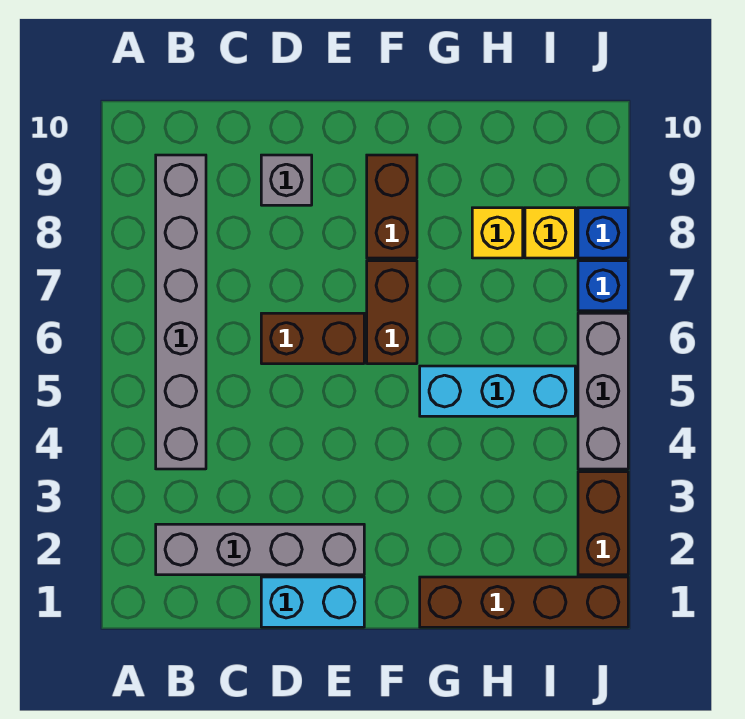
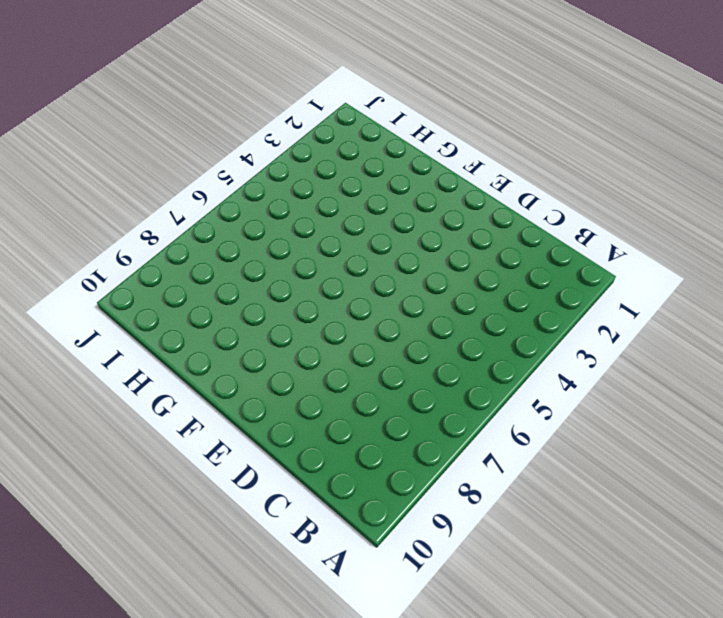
none -> grey 1x4 brick [156,524,364,575]
none -> grey 1x6 brick [156,155,206,469]
none -> cyan 1x2 brick [261,577,364,627]

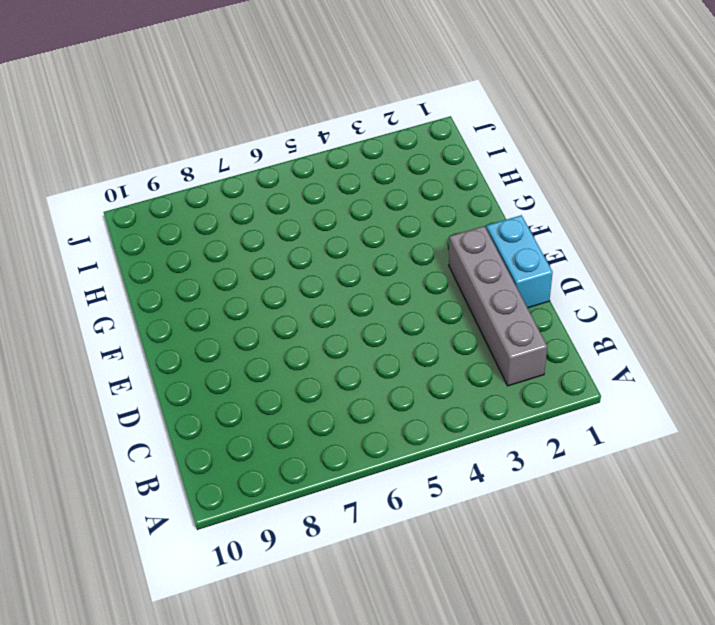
none -> grey 1x6 brick [156,155,206,469]
none -> brown 1x2 brick [261,313,364,364]
none -> grey 1x1 brick [261,155,312,205]

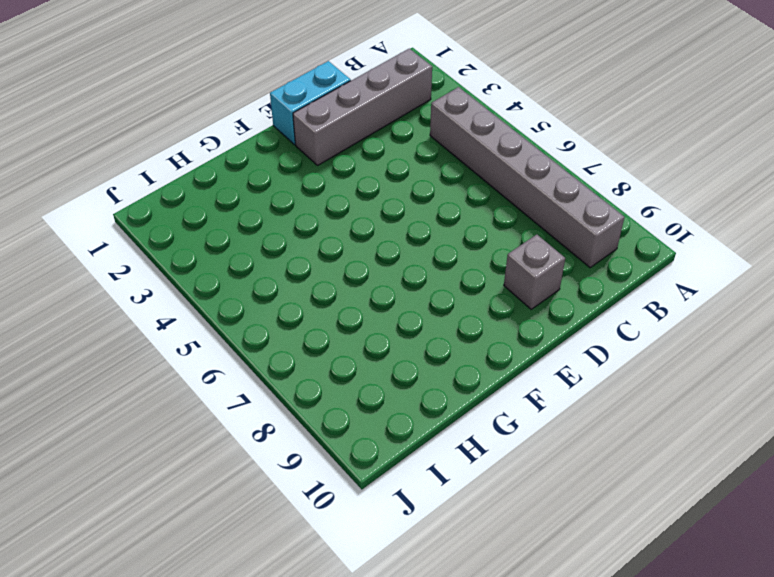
none -> brown 1x2 brick [261,313,364,364]
none -> brown 1x2 brick [367,261,417,364]
none -> brown 1x2 brick [367,155,417,258]

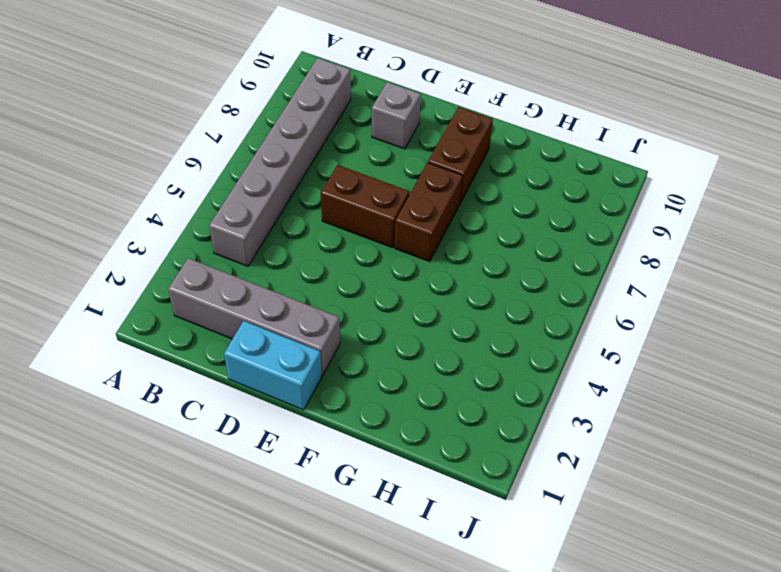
none -> brown 1x4 brick [420,577,628,627]
none -> cyan 1x3 brick [420,366,575,416]
none -> yellow 1x1 brick [472,208,523,258]

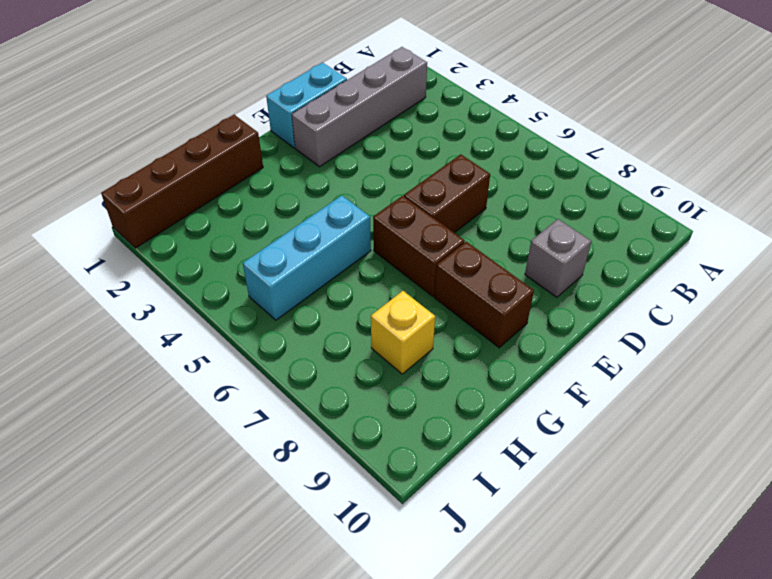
none -> grey 1x6 brick [156,155,206,469]
none -> yellow 1x1 brick [525,208,575,258]
none -> brown 1x2 brick [578,472,628,575]

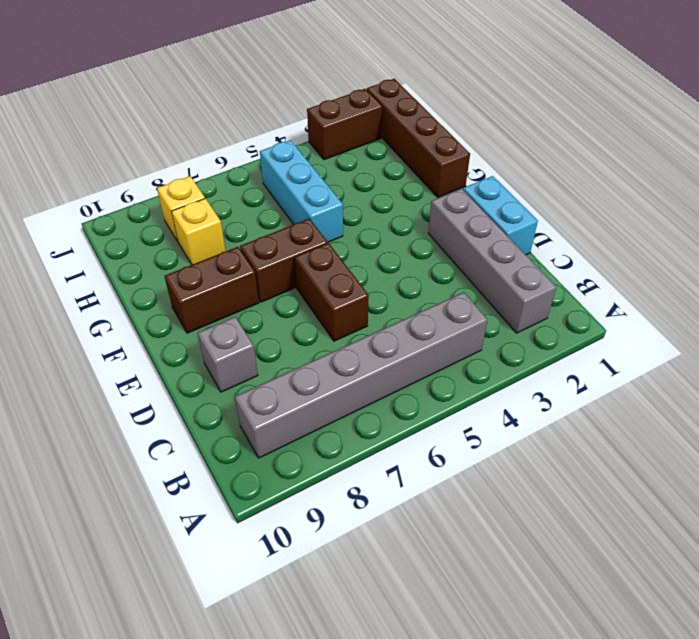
none -> grey 1x3 brick [578,313,628,469]
none -> blue 1x1 brick [578,261,628,311]
none -> blue 1x1 brick [578,208,628,258]

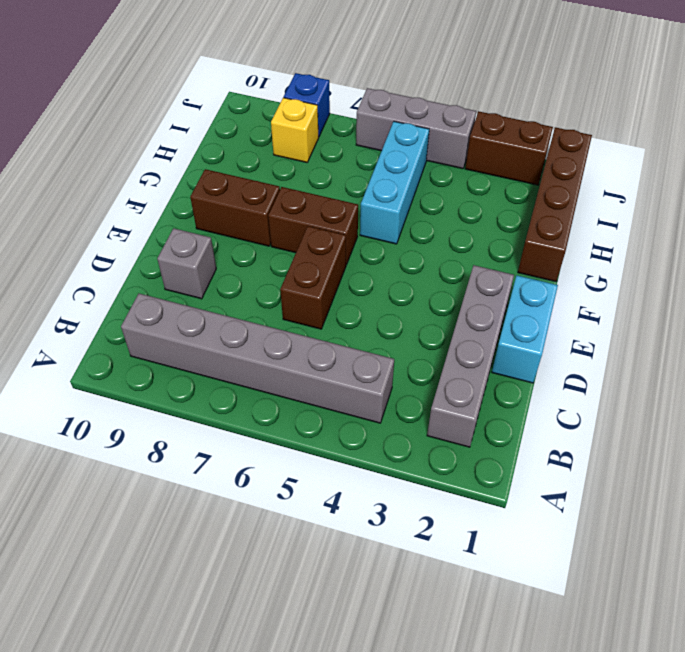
none -> yellow 1x1 brick [472,208,523,258]
none -> blue 1x1 brick [578,261,628,311]

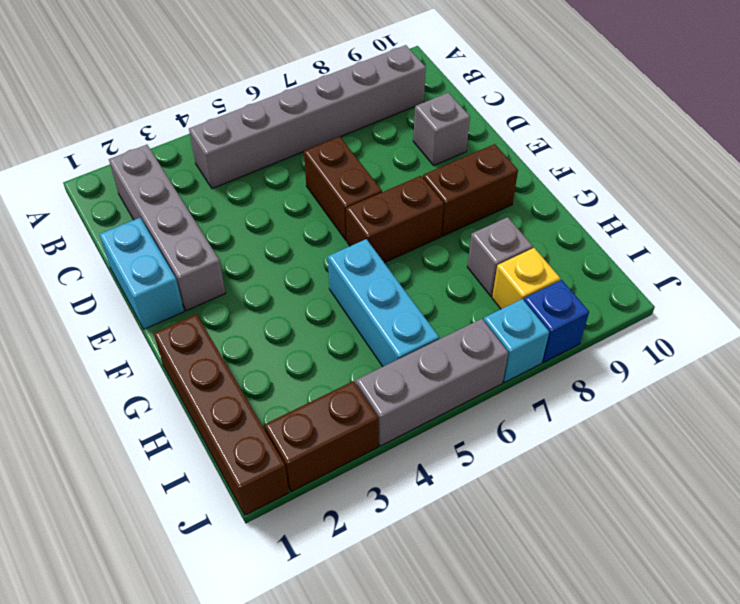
grey 1x1 brick [467,217,533,296] -> yellow 1x1 brick [472,208,523,258]
cyan 1x1 brick [484,299,549,383] -> blue 1x1 brick [578,261,628,311]

